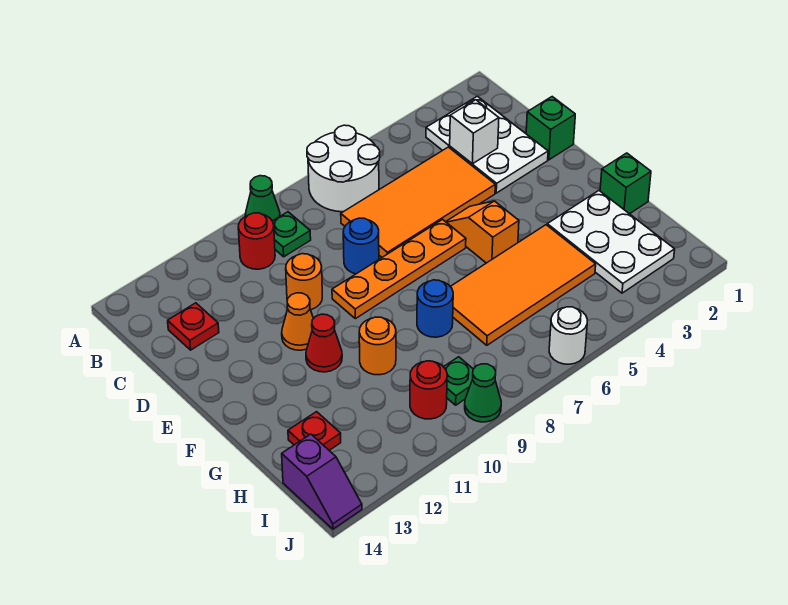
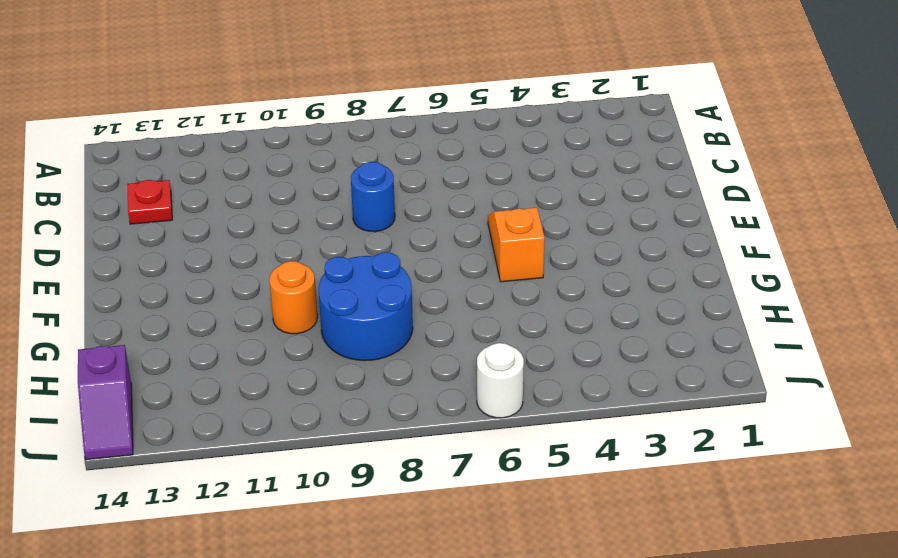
blue 2x2 round brick [319,252,413,361] -> blue 1x1 round brick [417,280,453,337]
none -> white 2x2 round brick [307,125,380,212]
none -> green 1x1 cone [245,176,280,221]
none -> white 2x3 plate [426,96,548,193]

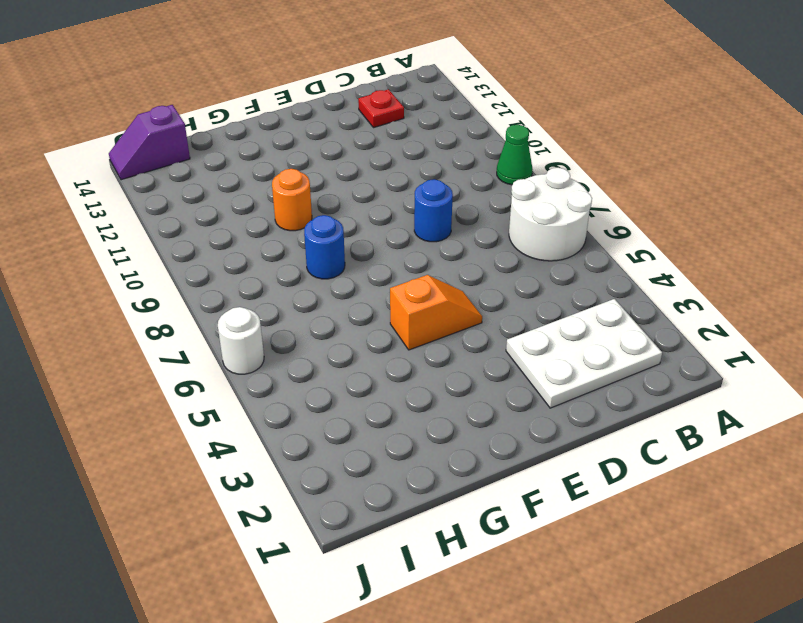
none -> green 1x1 plate [273,212,311,257]
none -> red 1x1 round brick [238,213,275,269]
none -> orange 2x4 tile [341,147,495,257]

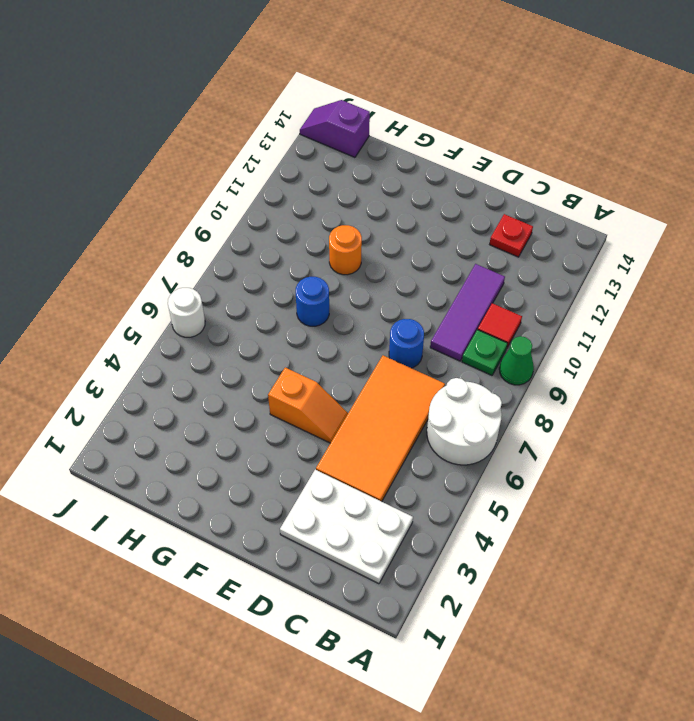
red 1x1 tile [478,303,522,347] -> red 1x1 round brick [238,213,275,269]
purple 1x3 tile [430,264,505,361] -> none
none -> green 1x1 brick [526,97,575,160]
none -> orange 1x1 round brick [286,254,322,310]
none -> orange 1x4 plate [332,220,466,319]

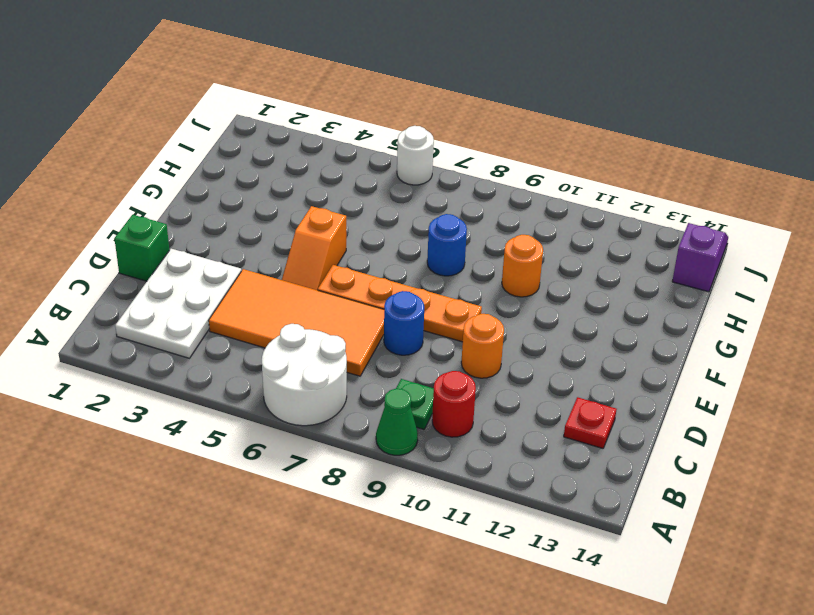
none -> orange 1x1 cone [282,293,314,350]
none -> red 1x1 cone [306,314,342,372]
none -> green 1x1 brick [600,153,651,214]

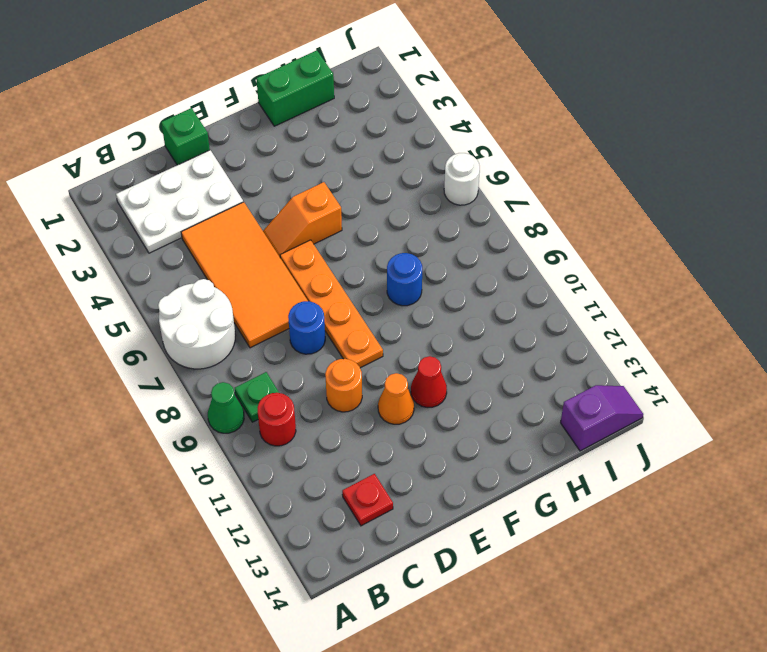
green 1x2 brick [256,50,334,126] -> green 1x1 brick [600,153,651,214]
none -> white 2x3 plate [547,191,675,293]
none -> orange 2x4 tile [450,225,596,345]
none -> orange 1x1 round brick [359,317,396,375]

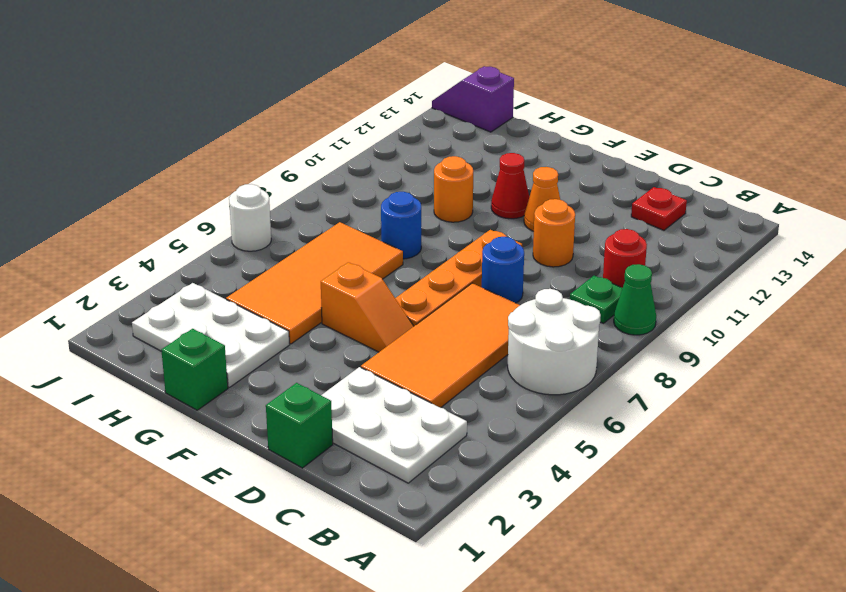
none -> red 1x1 plate [288,412,341,450]
none -> green 1x1 plate [444,357,473,405]
none -> red 1x1 round brick [410,361,447,419]

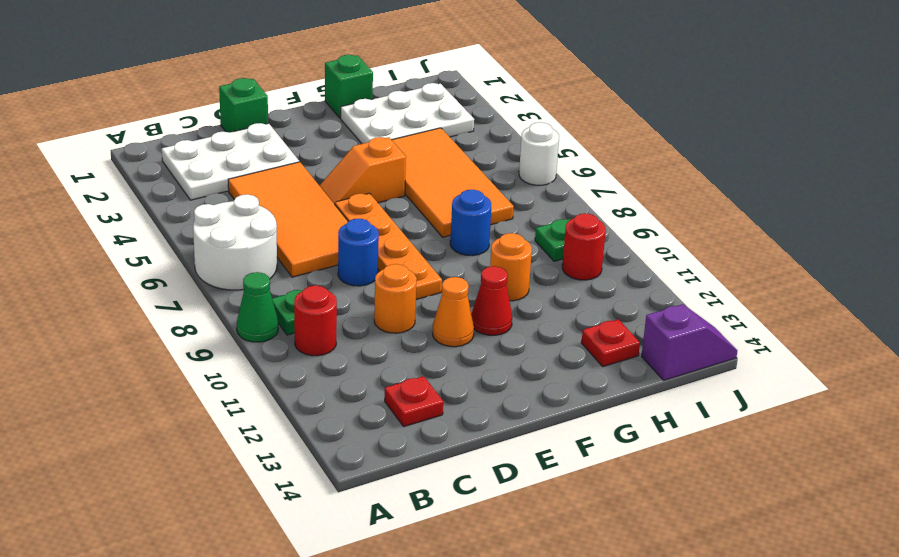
none -> green 1x1 cone [465,364,501,422]
none -> white 1x1 brick [450,100,499,164]

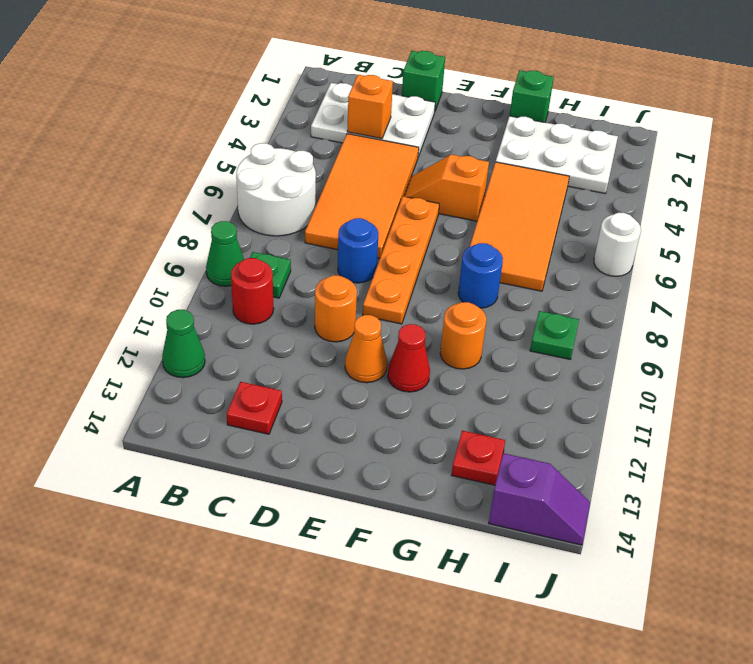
green 1x1 cone [162,310,205,378] -> green 1x1 cone moved to [465,364,501,422]
orange 1x1 brick [347,75,393,139] -> white 1x1 brick [450,100,499,164]
none -> red 1x1 round brick [410,361,447,419]

